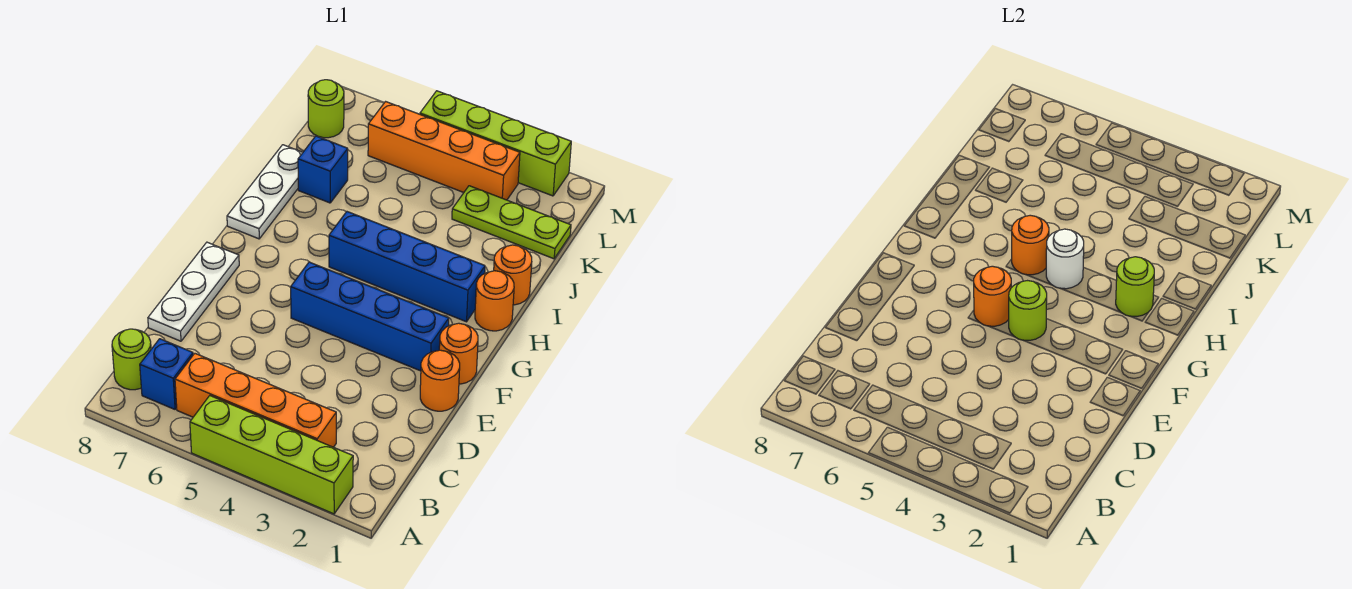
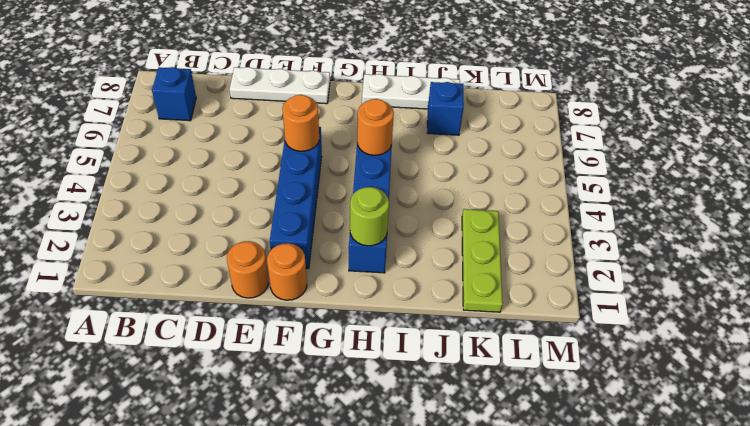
none -> lime 1x4 brick [190,396,353,514]
none -> orange 1x4 brick [175,354,336,447]
none -> lime 1x1 round brick [112,329,151,390]

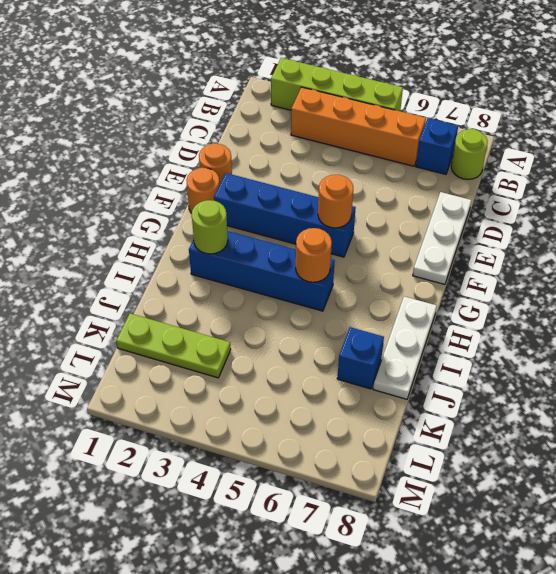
none -> orange 1x1 round brick [475,271,514,331]
none -> orange 1x1 round brick [494,245,532,305]
none -> orange 1x4 brick [368,102,520,200]

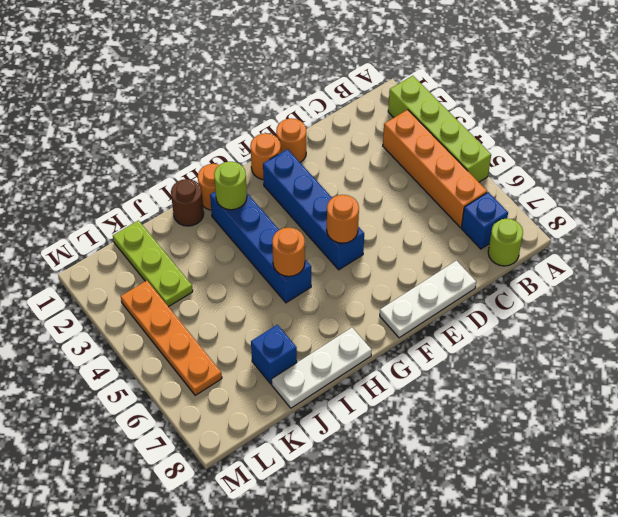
brown 1x1 round brick [171,179,204,226] -> orange 1x1 round brick [494,245,532,305]
orange 1x4 plate [121,281,222,395] -> orange 1x4 brick [368,102,520,200]
none -> lime 1x1 round brick [308,80,344,138]
none -> lime 1x4 brick [420,91,571,196]
none -> lime 1x1 round brick [1009,281,1047,340]

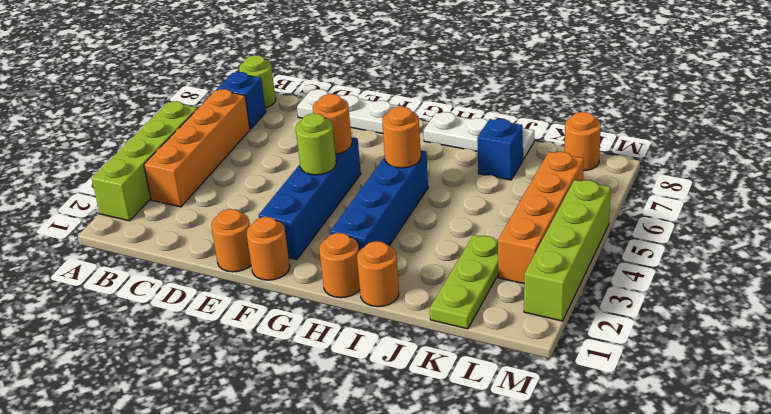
orange 1x1 round brick [564,112,601,171] -> lime 1x1 round brick [308,80,344,138]
none -> lime 1x1 round brick [1116,257,1154,316]
none -> white 1x1 round brick [1046,229,1084,289]

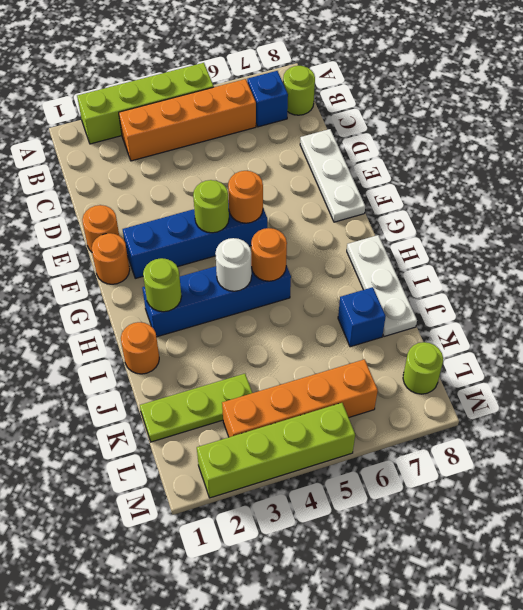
none -> orange 1x1 round brick [475,271,514,331]

